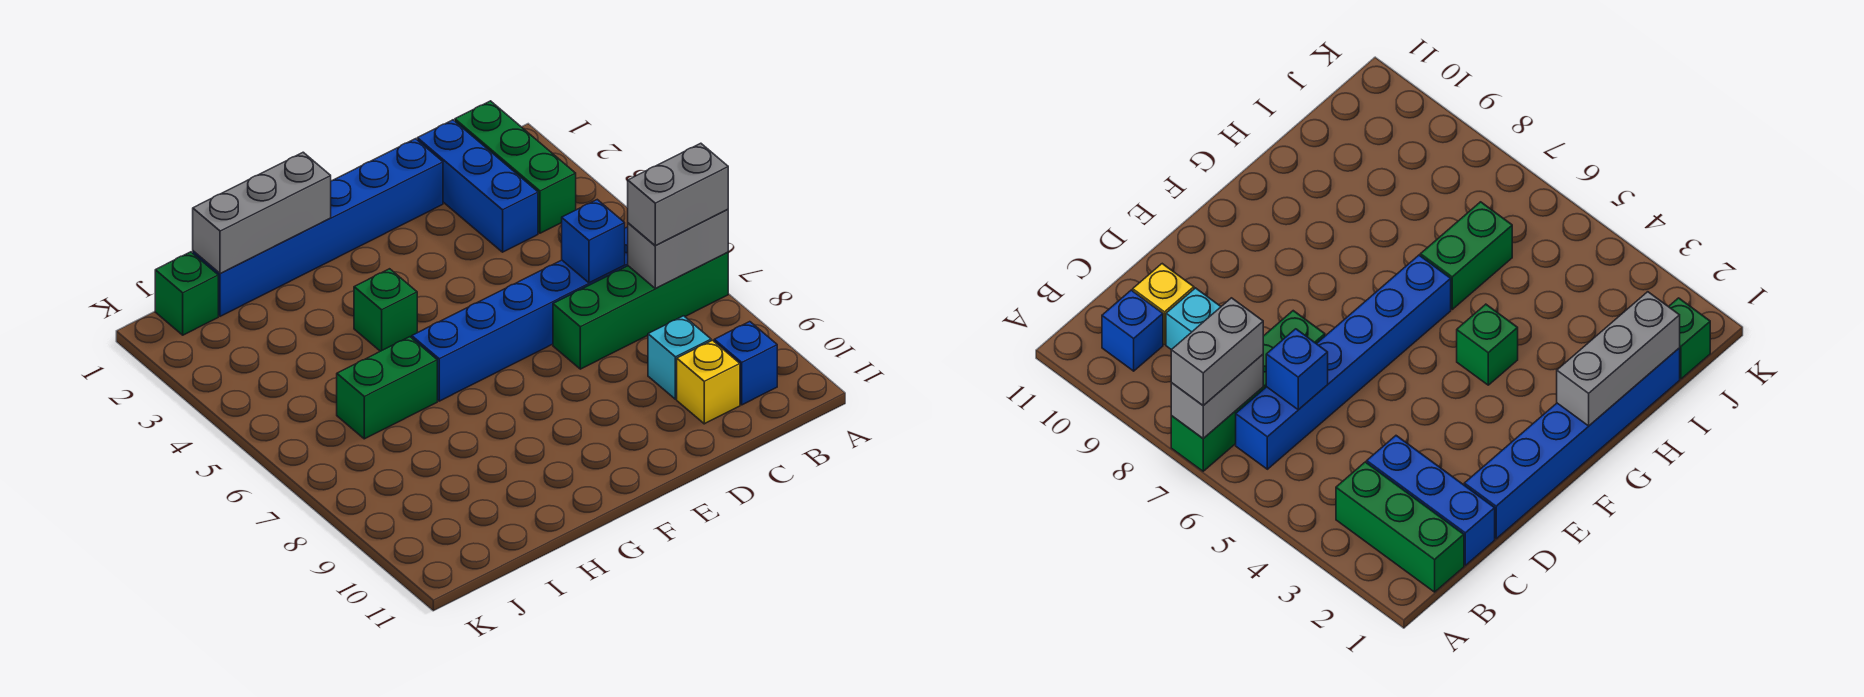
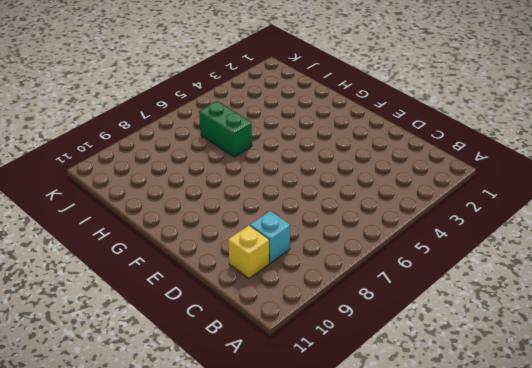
none -> green 1x4 brick [553,252,728,369]
none -> green 1x3 brick [455,101,576,233]
none -> blue 1x6 brick [411,227,628,401]

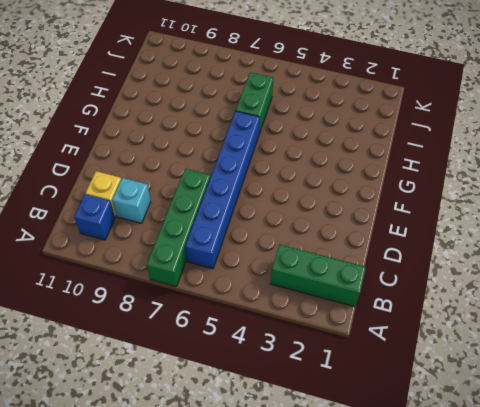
none -> blue 1x3 brick [417,120,538,252]
none -> blue 1x6 brick [193,139,443,316]
none -> green 1x1 brick [354,269,417,351]

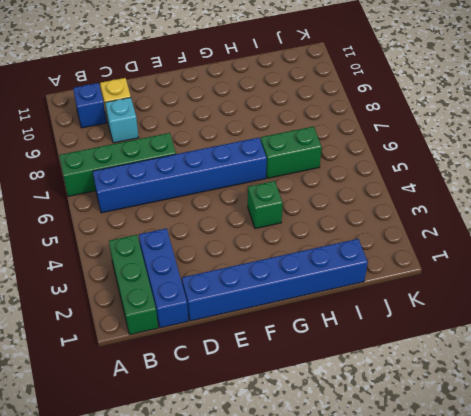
none -> green 1x1 brick [155,252,218,335]
none -> grey 1x2 brick [628,209,728,288]
none -> blue 1x1 brick [562,200,625,283]

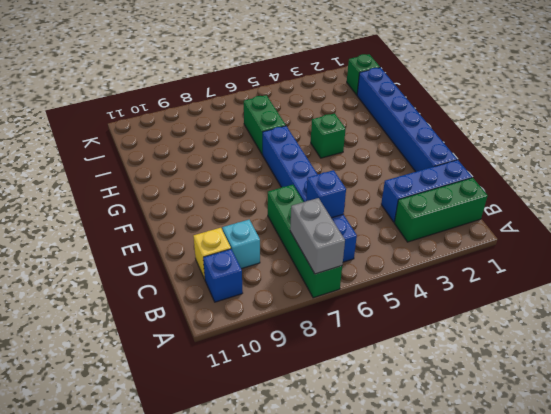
none -> grey 1x3 brick [193,152,331,274]
none -> grey 1x2 brick [628,143,728,246]

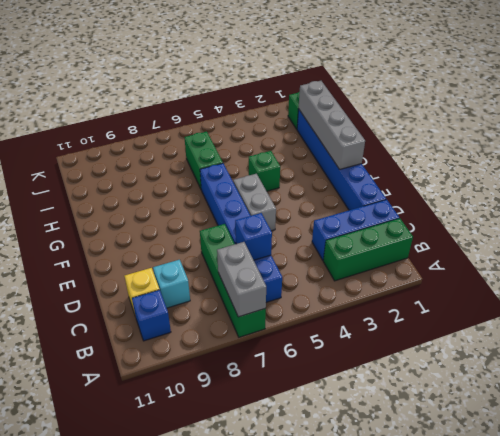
grey 1x2 brick [233,174,276,231] -> grey 1x2 brick moved to [628,143,728,246]
grey 1x4 brick [299,81,365,169] -> grey 1x3 brick [193,152,331,274]

